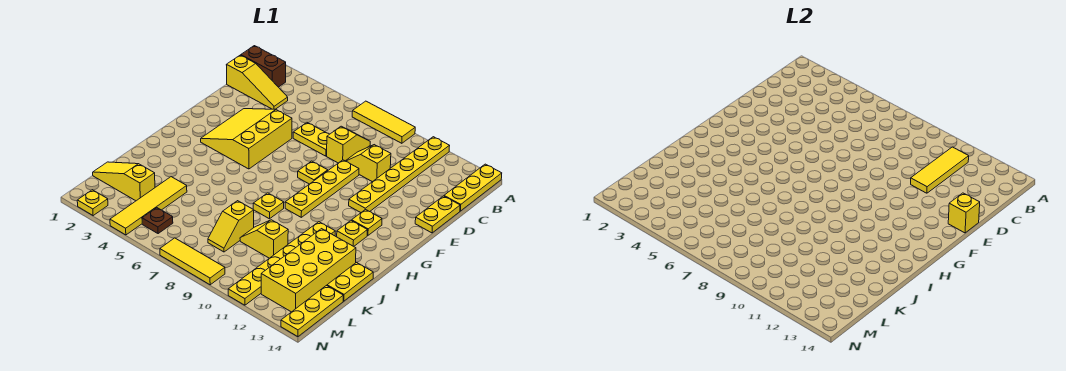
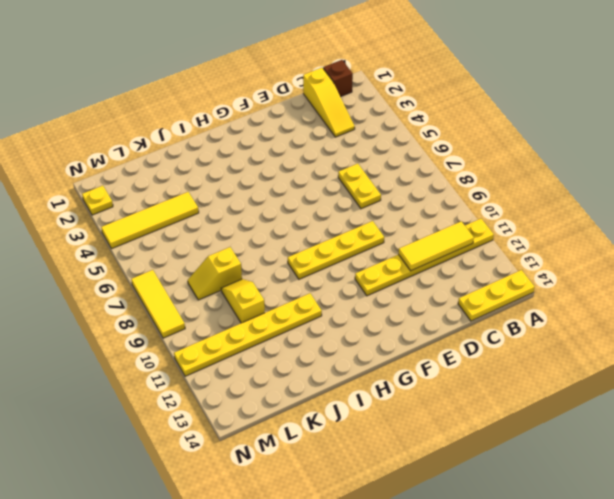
brown 1x1 brick [323,60,353,97] -> brown 1x2 brick [241,46,286,87]
none -> yellow 1x3 tile [352,101,415,143]
none -> yellow 1x2 slope [327,126,370,163]
none -> yellow 1x2 slope [346,145,391,182]

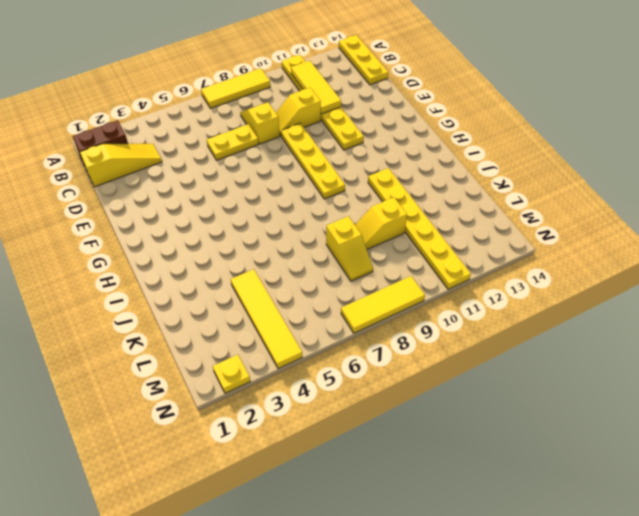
none -> yellow 1x2 plate [415,196,460,233]
none -> yellow 3x3 slope [201,109,292,169]
none -> yellow 1x1 plate [298,161,328,184]

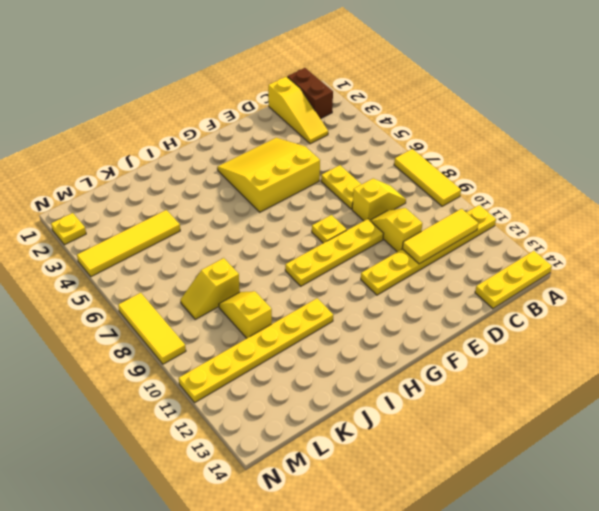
none -> yellow 1x2 plate [415,196,460,233]
none -> yellow 1x1 plate [352,209,382,235]
none -> yellow 1x1 plate [337,220,367,246]

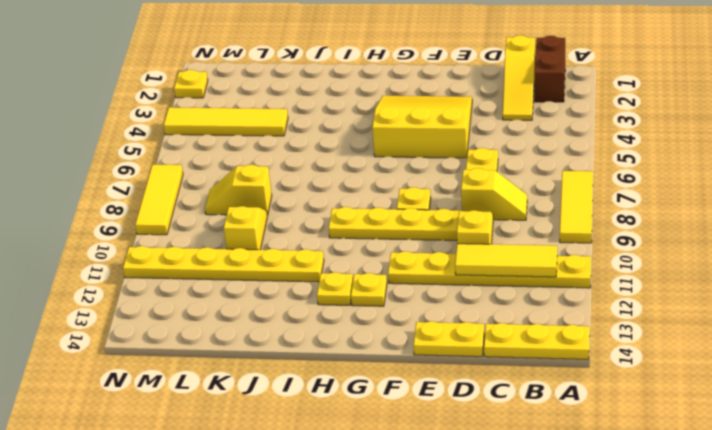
none -> yellow 1x1 plate [253,193,284,219]
none -> yellow 2x4 brick [261,229,356,312]
none -> yellow 1x2 plate [327,262,373,301]

